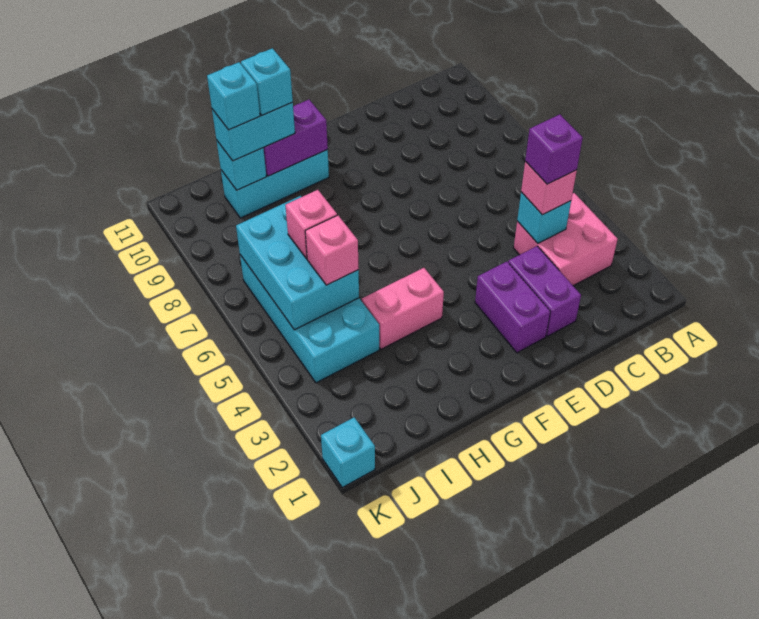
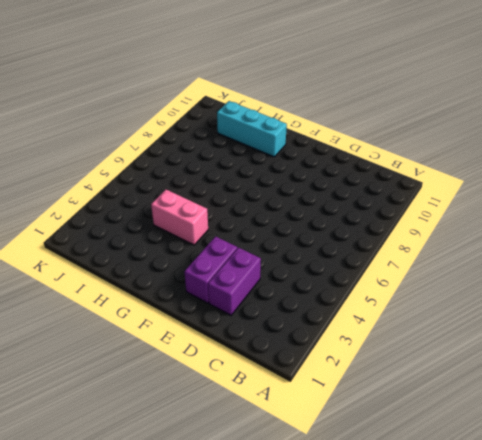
none -> pink 2x2 brick [514,193,618,286]
none -> cyan 2x4 brick [240,255,379,383]
none -> cyan 1x1 brick [321,417,375,487]

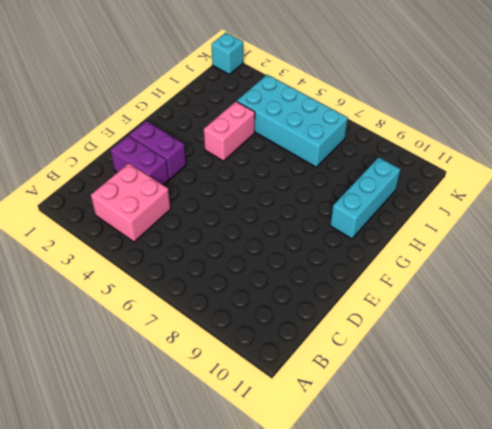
none -> cyan 1x1 brick [517,192,571,243]
none -> purple 1x2 brick [263,100,328,176]
none -> cyan 2x3 brick [236,196,359,330]

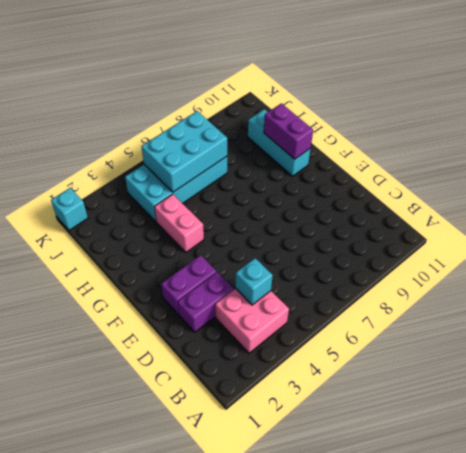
none -> cyan 1x1 brick [217,141,266,190]
none -> pink 1x1 brick [521,162,577,215]
none -> cyan 1x2 brick [212,103,295,161]

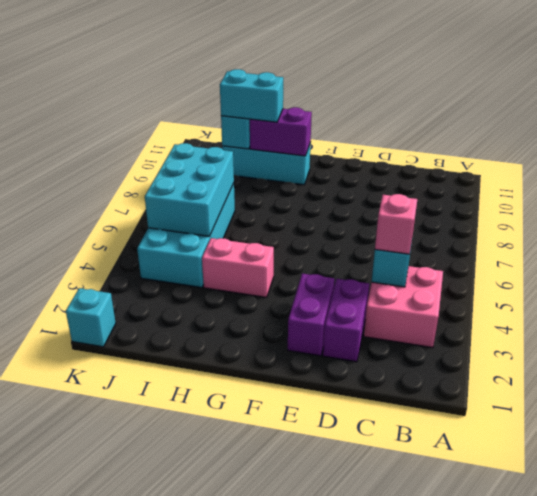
none -> pink 1x1 brick [305,215,359,285]
none -> pink 1x1 brick [285,190,337,259]
none -> purple 1x1 brick [525,114,583,184]

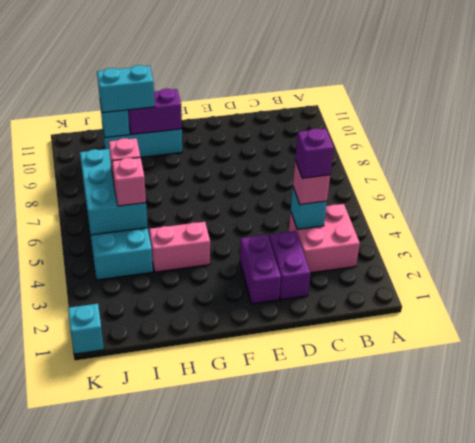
none -> cyan 1x1 brick [241,48,293,115]
none -> cyan 1x1 brick [207,62,260,130]

